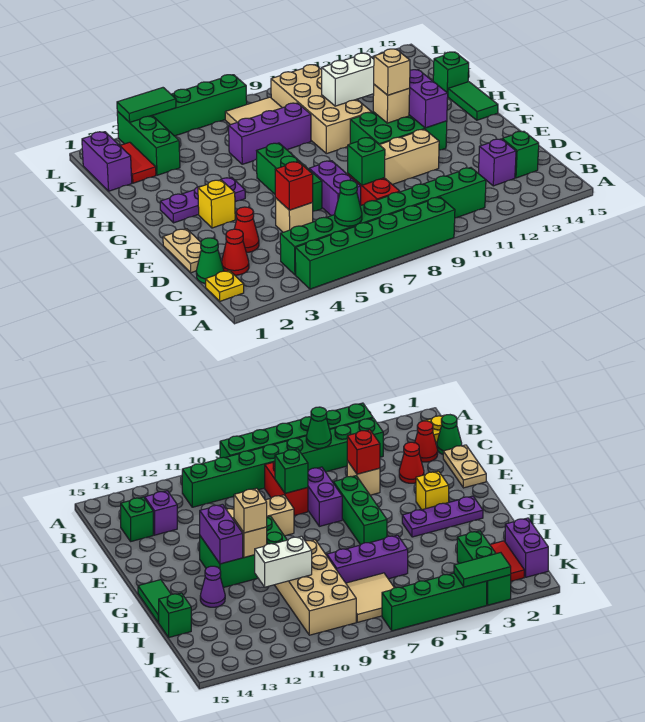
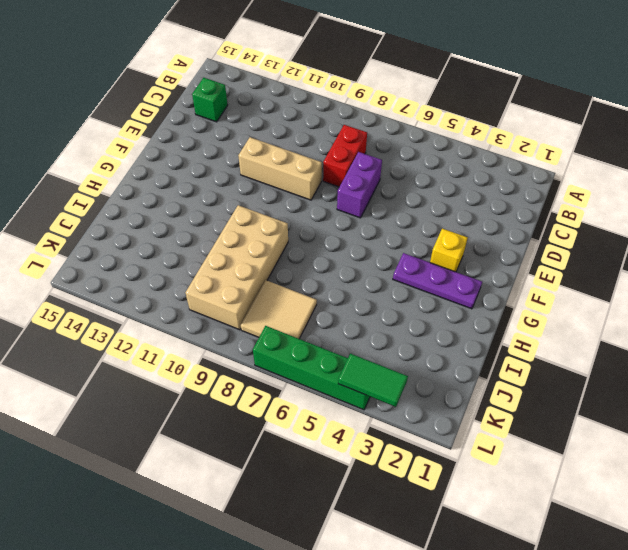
none -> green 1x6 brick [295,197,455,289]
none -> yellow 1x1 plate [206,270,244,301]
none -> green 1x8 brick [280,168,486,275]
none -> green 1x1 cone [196,238,224,284]

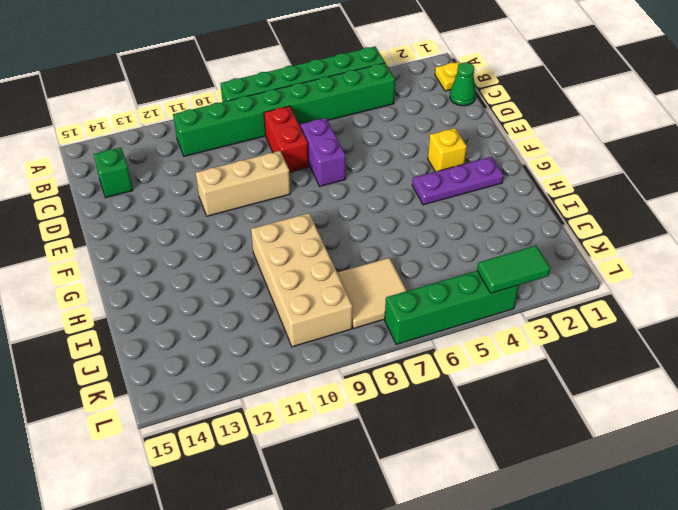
none -> red 1x1 cone [222,229,249,275]
none -> purple 1x1 brick [478,139,516,186]
none -> tan 1x2 plate [163,229,201,273]
none -> red 1x1 cone [234,207,259,253]

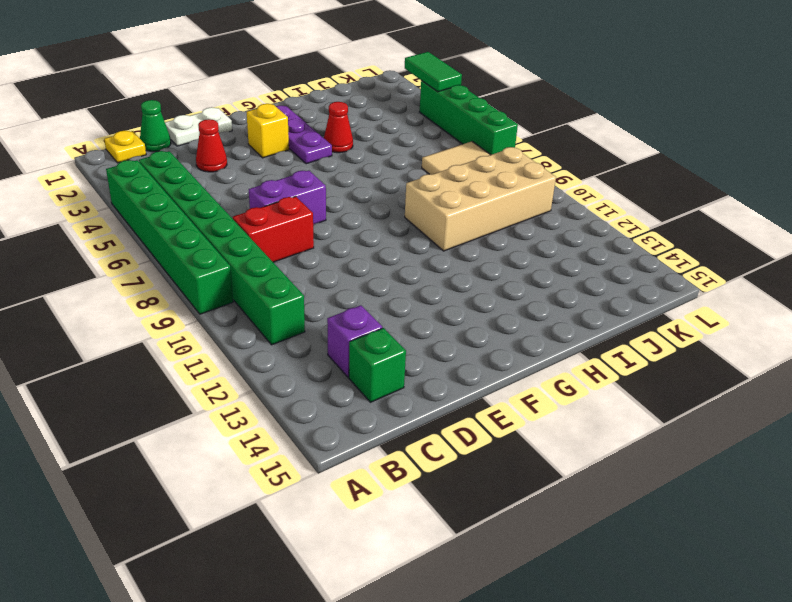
white 1x2 plate [165,107,232,146] -> tan 1x2 plate [163,229,201,273]
red 1x1 cone [324,102,353,153] -> red 1x1 cone moved to [222,229,249,275]
none -> tan 1x1 brick [275,198,313,232]
none -> green 1x3 brick [257,143,322,211]
none -> tan 1x3 brick [380,129,439,185]
none -> green 2x3 brick [350,112,447,150]

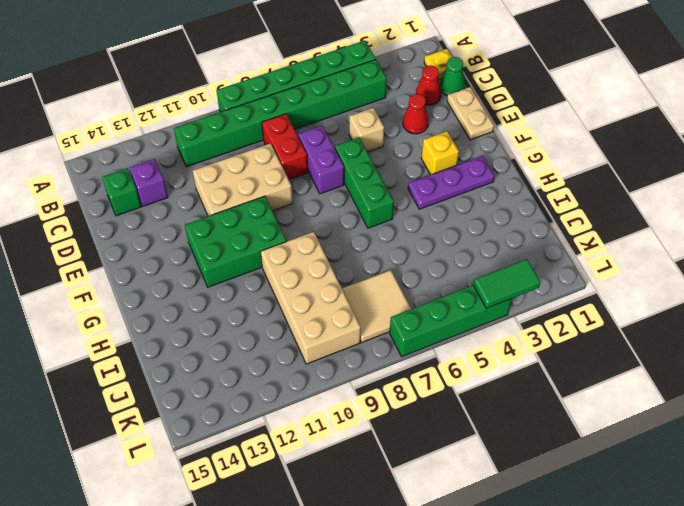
tan 2x3 brick [193,143,293,216] -> tan 1x3 brick [380,129,439,185]
none -> green 1x2 tile [448,82,498,120]
none -> purple 1x1 cone [200,566,225,607]
none -> purple 1x3 brick [229,103,311,164]
none -> green 1x1 brick [433,52,469,93]

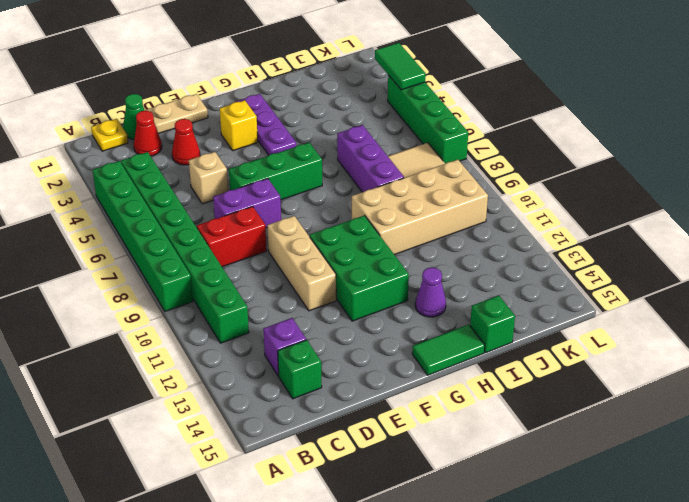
none -> purple 1x2 brick [82,132,132,191]
none -> red 1x2 tile [120,142,156,183]
none -> green 1x3 brick [117,111,180,175]
none -> green 1x1 cone [335,180,362,226]

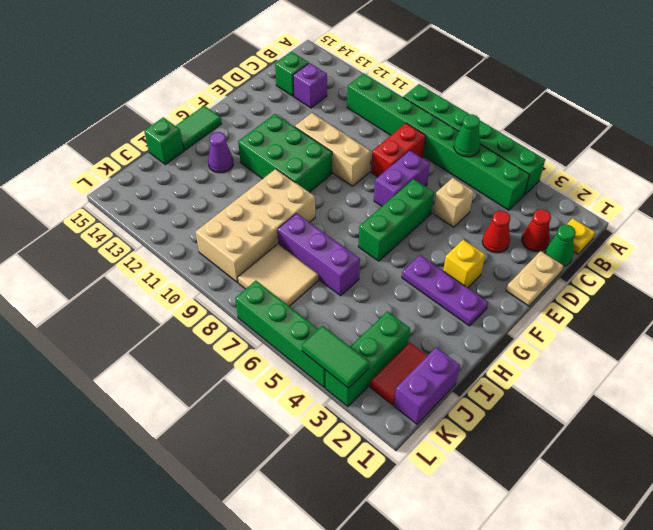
none -> red 1x1 brick [275,161,313,210]
none -> green 1x1 brick [348,137,385,185]
none -> purple 1x2 brick [409,70,448,128]
none -> tan 1x1 brick [373,85,410,123]

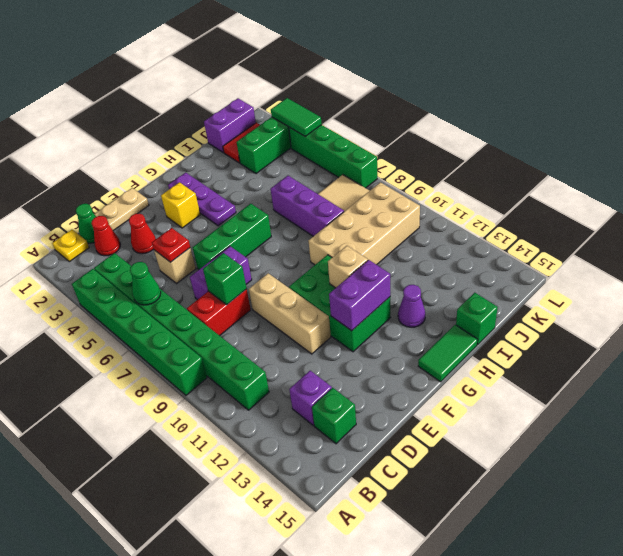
red 1x1 plate [152,228,190,262] -> red 1x1 brick [275,161,313,210]
none -> white 1x2 brick [322,53,374,106]
none -> tan 1x1 brick [374,49,410,95]

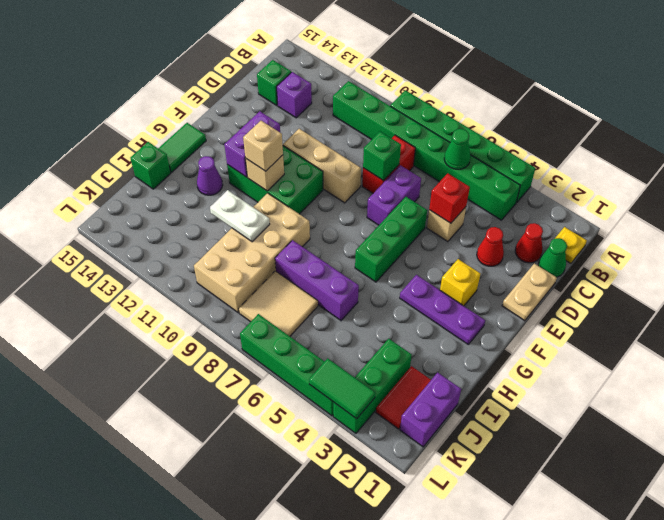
white 1x2 plate [210,190,270,242] -> white 1x2 brick [322,53,374,106]

